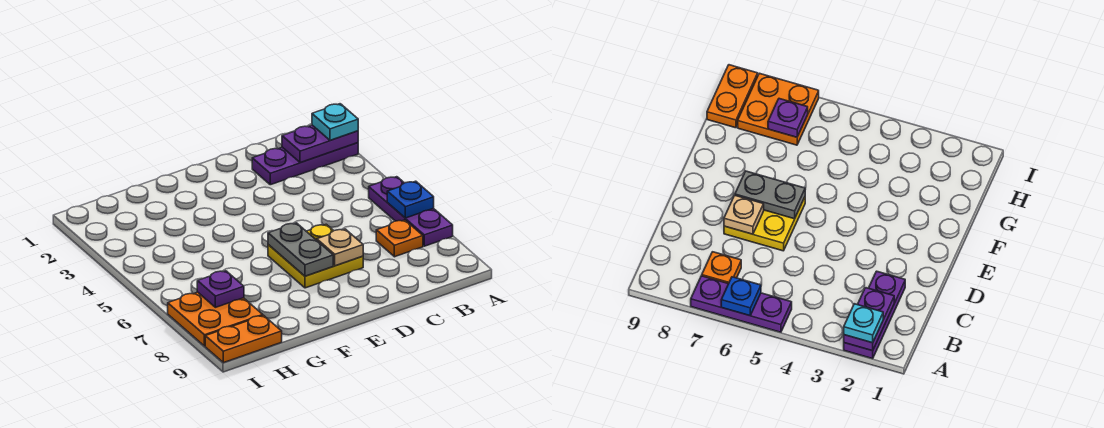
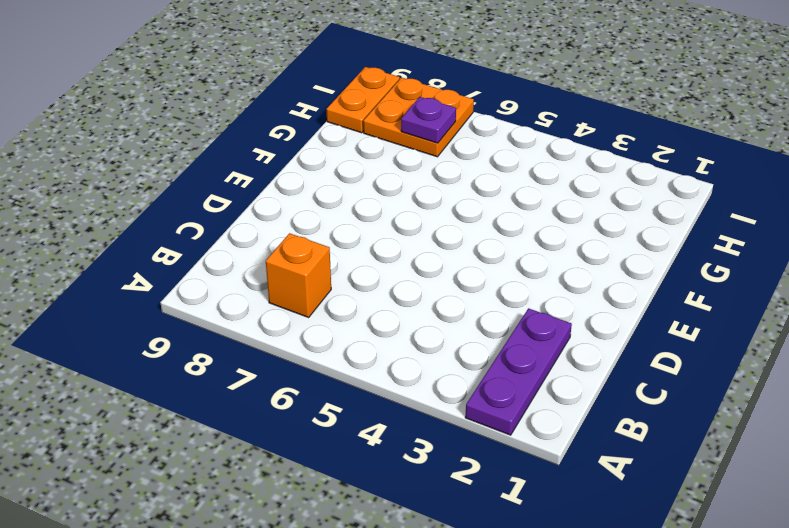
orange 1x1 brick [266,233,331,317] -> orange 1x1 plate [376,220,423,257]
none -> purple 1x3 plate [369,177,453,246]
none -> yellow 2x2 plate [268,224,363,288]
none -> purple 1x2 plate [282,125,358,163]

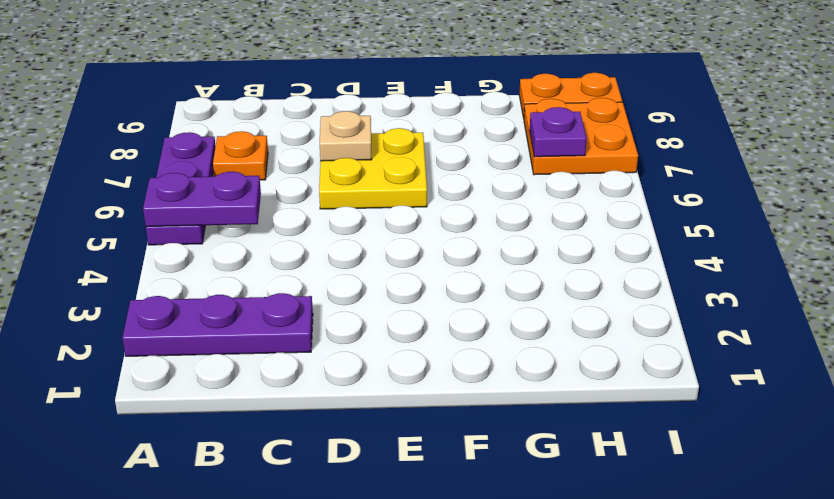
purple 1x2 plate [143,172,261,227] -> purple 1x2 plate moved to [282,125,358,163]
none -> blue 1x1 plate [387,181,434,218]
none -> grey 1x2 plate [268,223,333,276]
none -> cyan 1x1 plate [312,104,358,140]

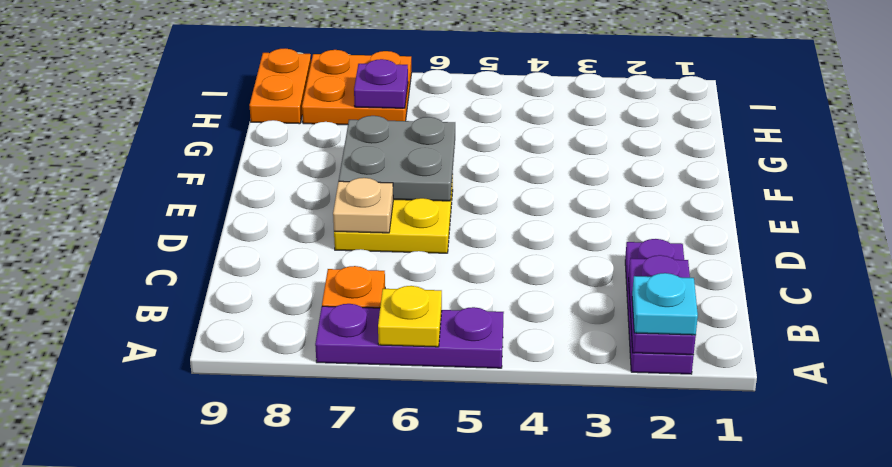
yellow 1x1 plate [378,286,442,347] -> blue 1x1 plate [387,181,434,218]
grey 2x2 plate [339,116,455,201] -> grey 1x2 plate [268,223,333,276]

